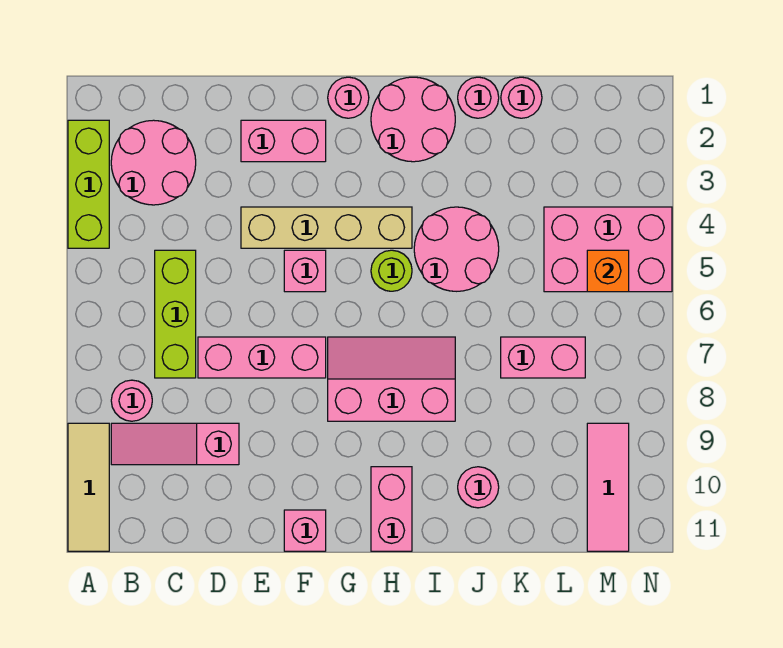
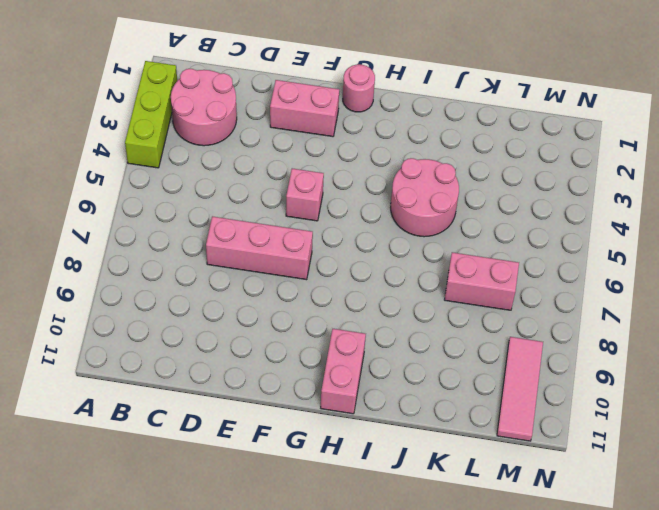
none -> tan 1x3 tile [68,423,109,551]
none -> pink 1x1 round brick [111,380,152,421]
none -> pink 1x3 slope [111,423,239,465]

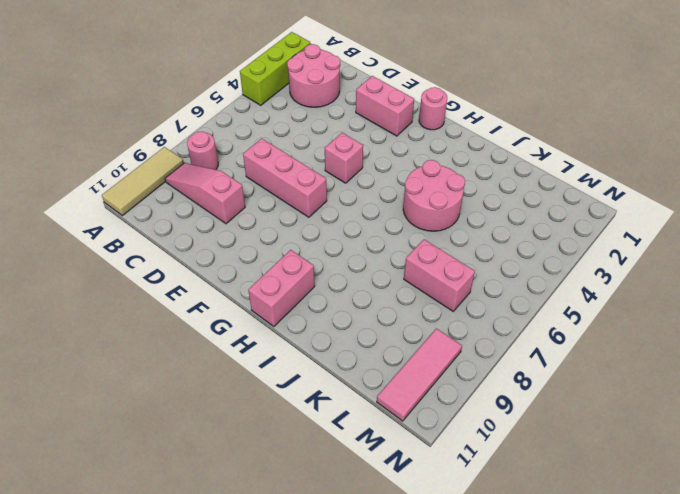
none -> lime 1x3 brick [155,250,196,378]
none -> tan 1x4 brick [241,207,412,248]
none -> pink 1x1 brick [284,510,326,551]

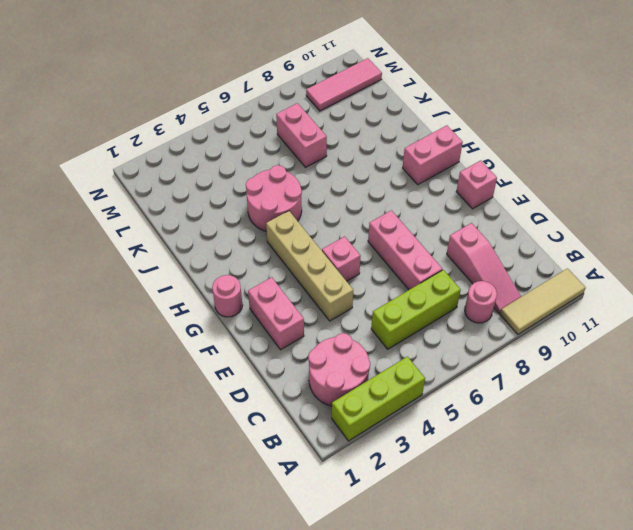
none -> pink 2x3 slope [328,337,455,421]
none -> pink 2x2 round brick [371,77,455,162]
none -> lime 1x1 round brick [371,250,412,291]

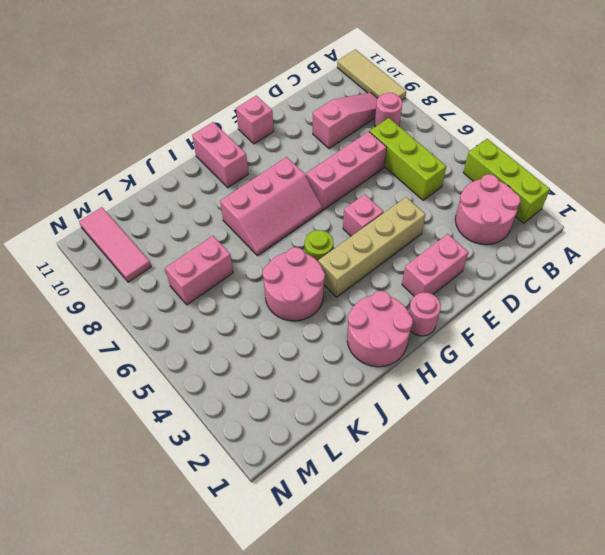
none -> pink 1x1 round brick [458,77,499,118]
none -> pink 1x1 round brick [458,467,499,508]
none -> pink 1x1 round brick [501,77,542,118]

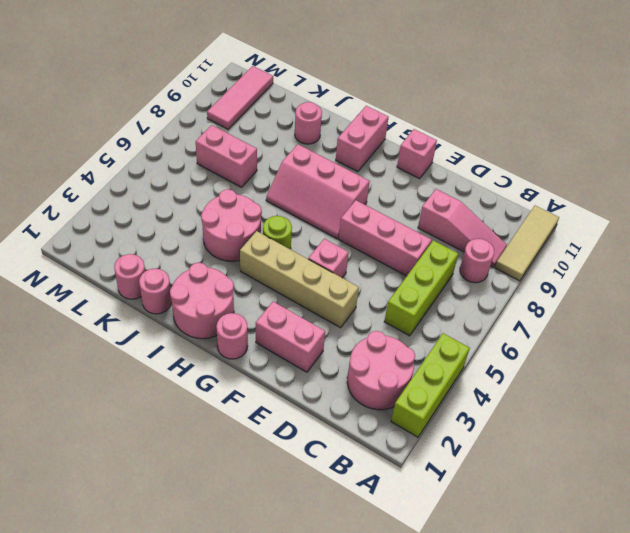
none -> pink 2x3 brick [544,207,672,292]
none -> orange 1x1 brick [587,250,629,292]

